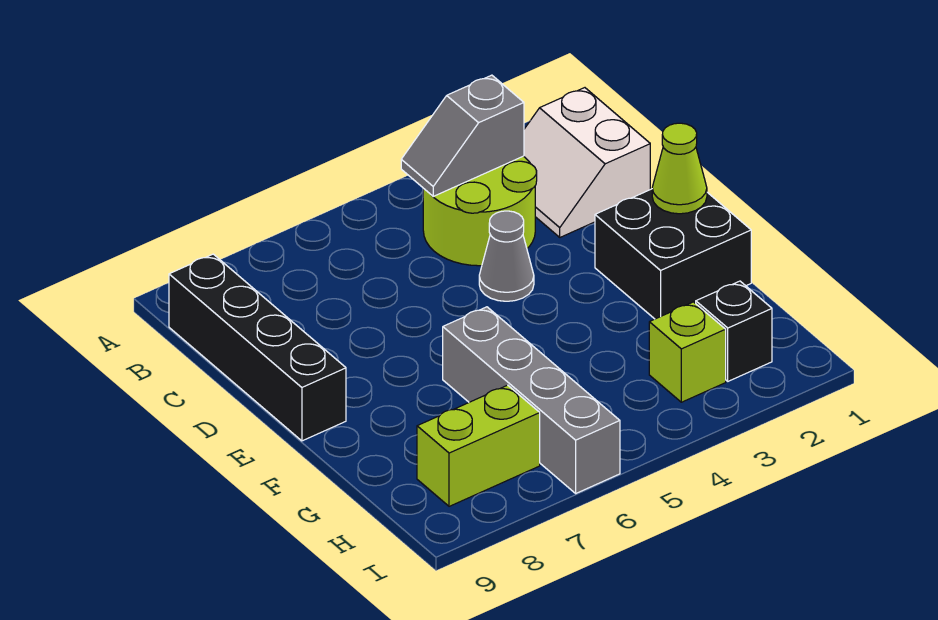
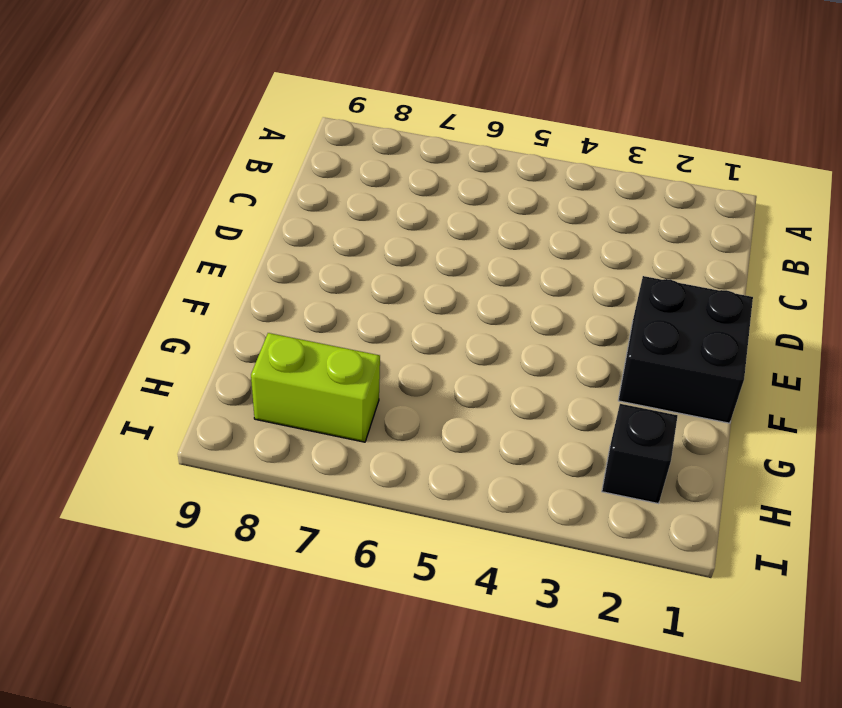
none -> white 2x2 slope [524,88,650,237]
none -> lime 2x2 round brick [423,156,537,266]

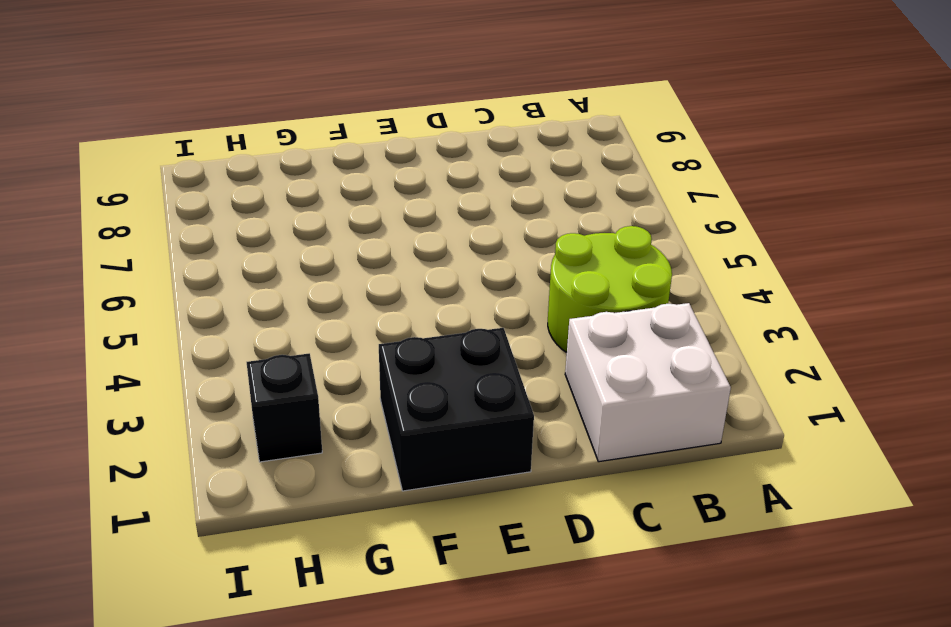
white 2x2 brick [565,303,731,462] -> white 2x2 slope [524,88,650,237]
none -> black 1x4 brick [169,254,346,441]
none -> grey 1x1 cone [479,211,534,301]

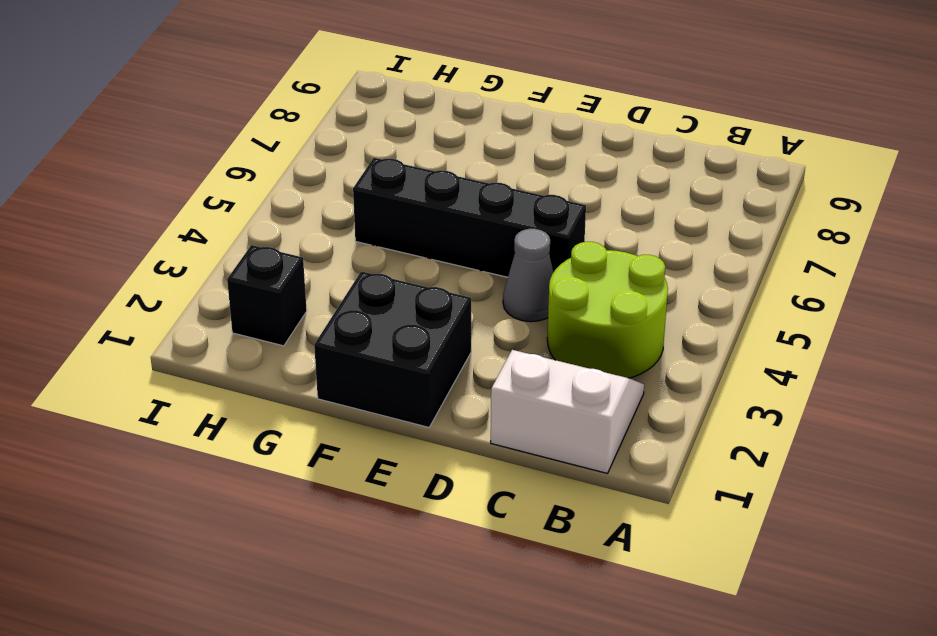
black 1x4 brick [353,158,586,277] -> black 1x4 brick moved to [169,254,346,441]
none -> grey 1x4 brick [443,307,620,493]
none -> lime 1x1 brick [649,302,726,402]

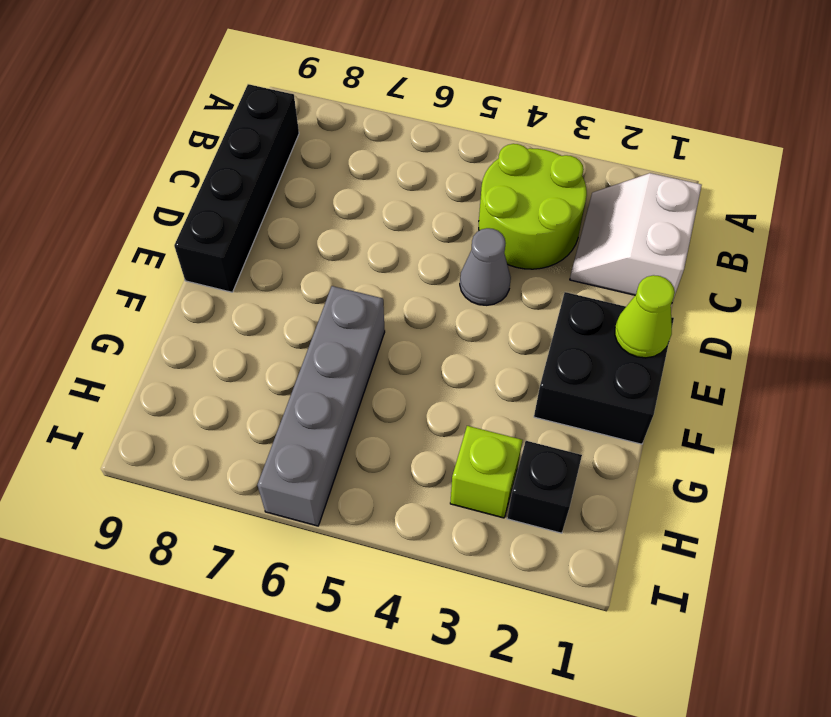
none -> lime 1x2 brick [417,385,540,506]
none -> grey 1x2 slope [401,75,524,196]

